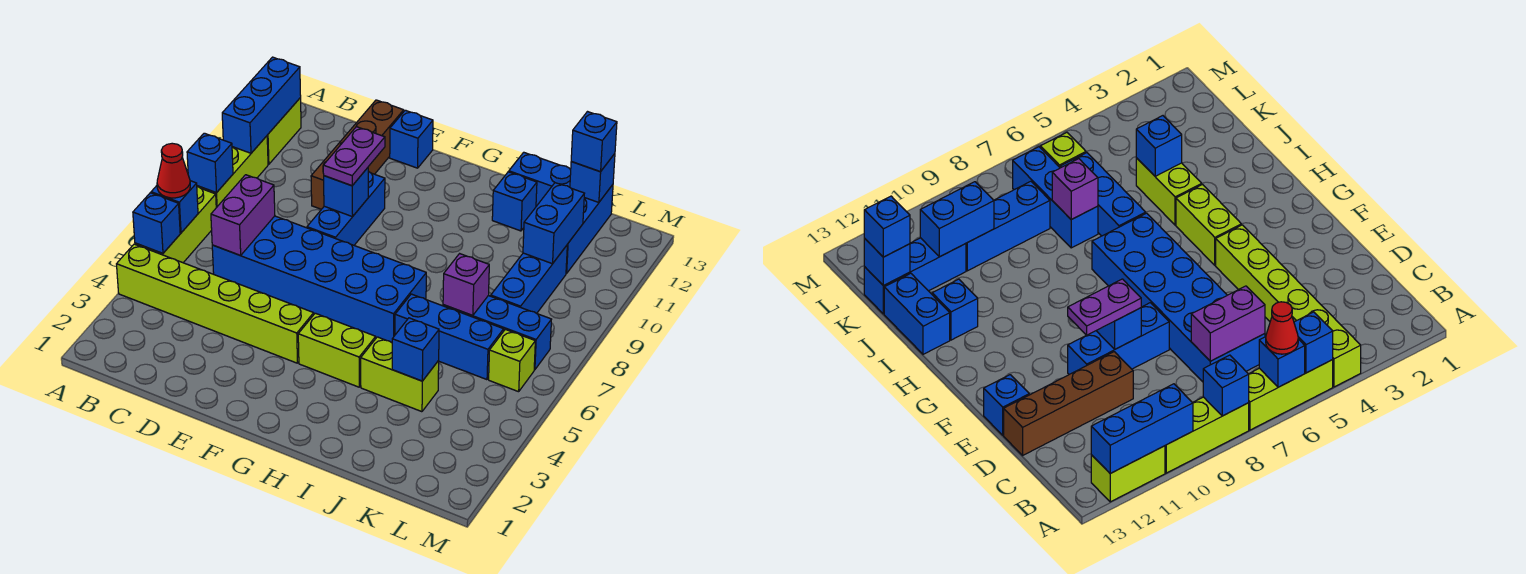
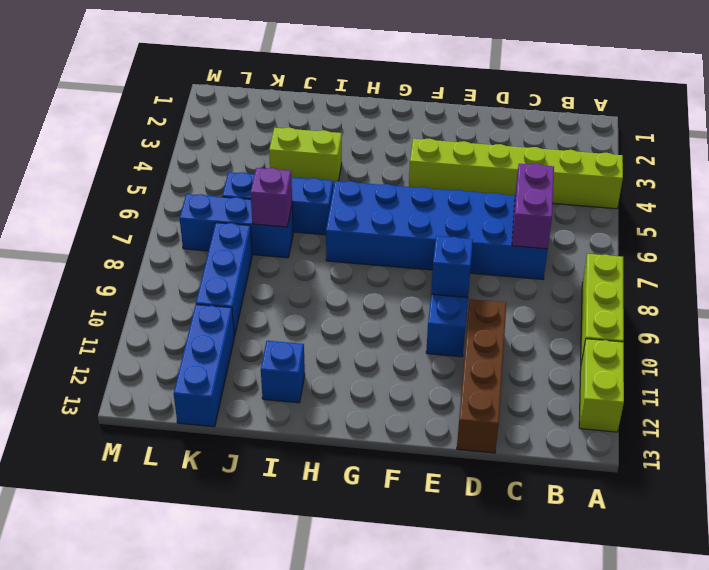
none -> lime 1x3 brick [135,187,216,263]
none -> blue 1x1 brick [390,110,433,168]
none -> lime 1x2 brick [298,313,376,387]
none -> blue 1x2 brick [509,152,571,206]

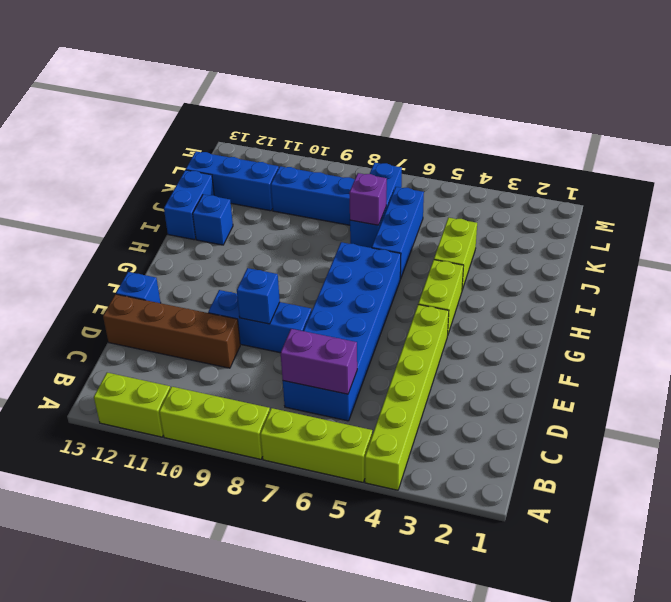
none -> lime 1x1 brick [489,329,535,392]
none -> blue 1x1 brick [133,193,180,253]
none -> blue 1x1 brick [151,181,198,233]
none -> blue 1x1 brick [187,133,233,193]

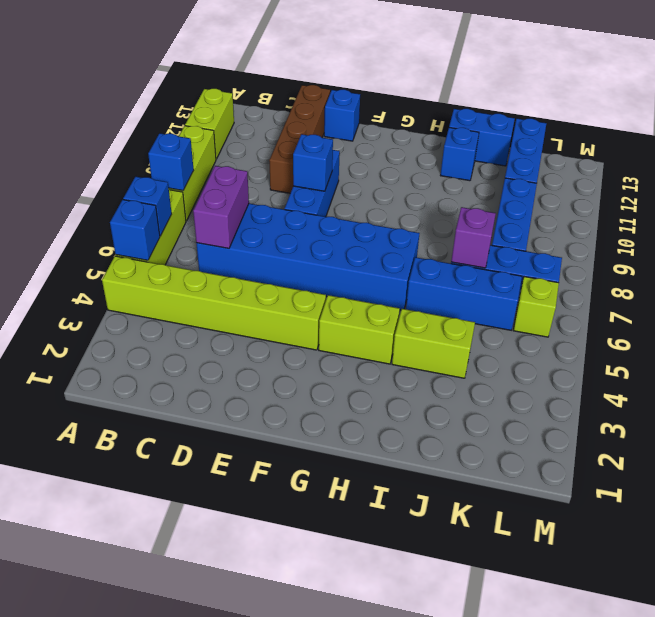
none -> blue 1x3 brick [222,57,301,153]
none -> blue 1x1 brick [392,318,439,381]
none -> blue 1x2 brick [523,183,584,264]
none -> blue 1x1 brick [570,154,615,203]

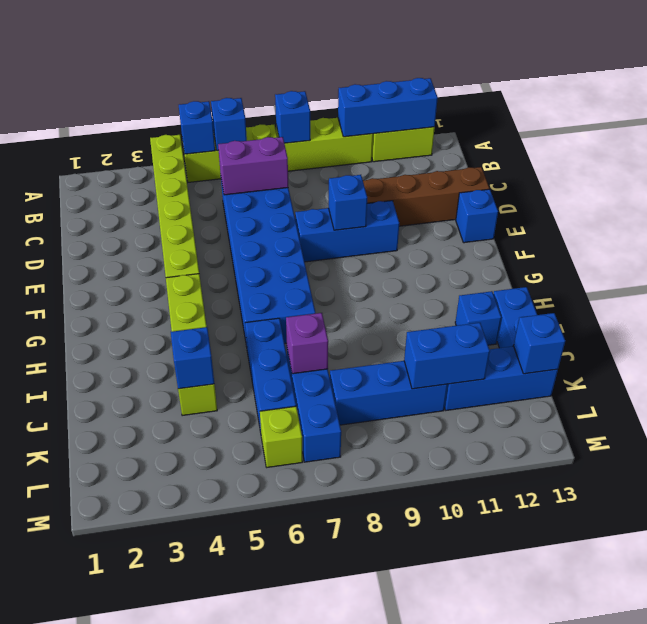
none -> red 1x1 cone [157,143,190,198]
none -> purple 1x2 plate [323,127,385,186]
none -> blue 1x1 brick [571,112,617,172]

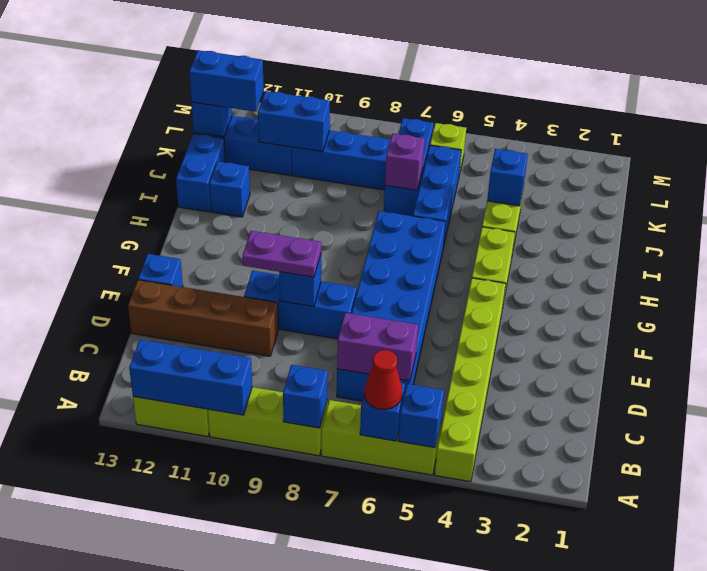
blue 1x2 brick [189,50,264,112] -> blue 1x1 brick [571,112,617,172]

